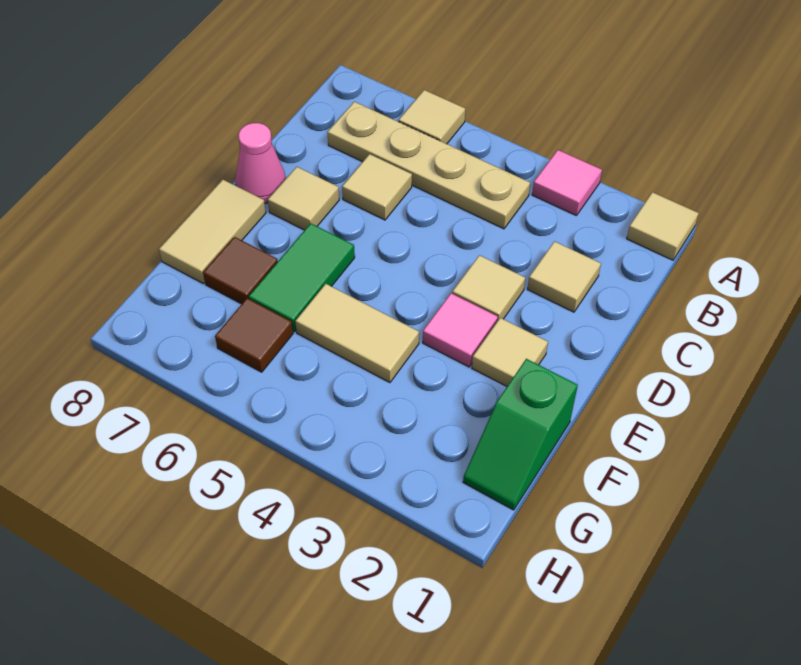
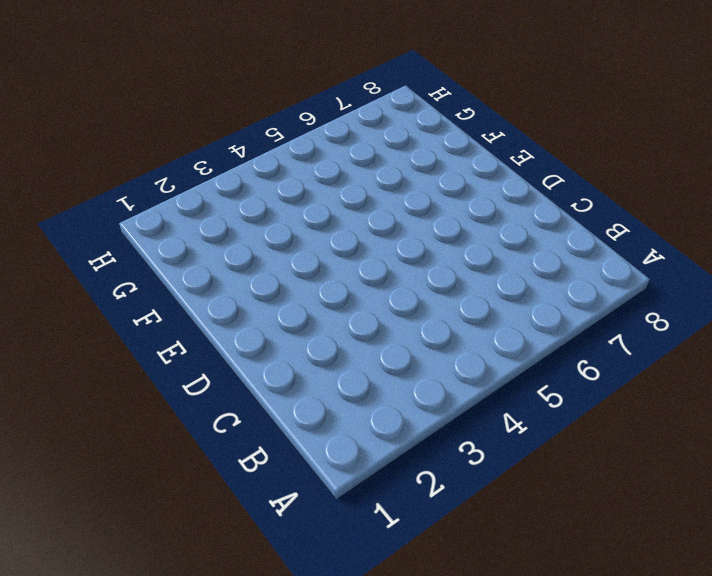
none -> tan 1x1 tile [627,192,699,260]
none -> pink 1x1 tile [532,150,602,216]
none -> tan 1x1 tile [399,90,465,144]

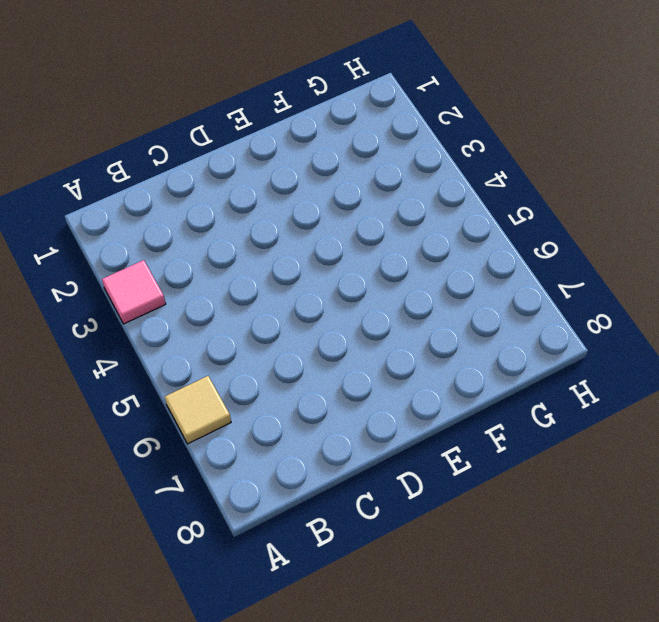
none -> tan 1x1 tile [627,192,699,260]
none -> tan 1x4 plate [327,102,530,229]
none -> tan 1x1 tile [527,241,601,312]

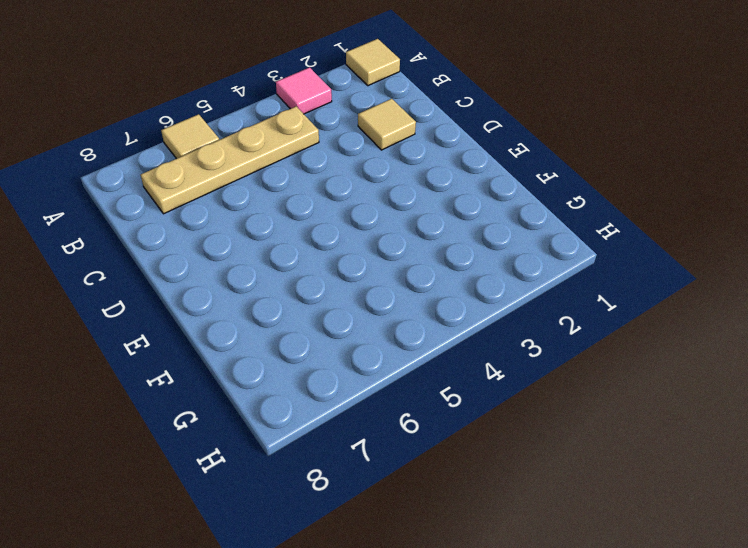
none -> tan 1x1 tile [342,154,412,220]
none -> tan 1x1 tile [452,255,525,321]
none -> tan 1x1 tile [268,167,339,230]

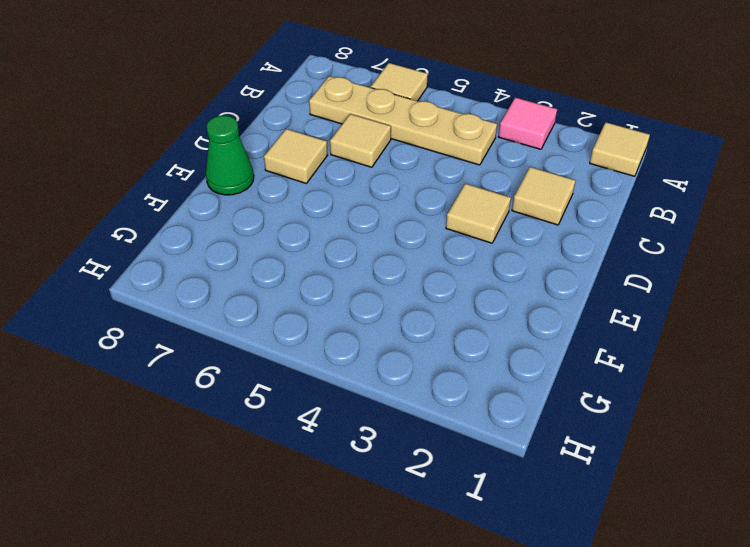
green 1x1 cone [206,115,254,195] -> tan 1x2 tile [159,180,266,284]
none -> pink 1x1 cone [235,123,286,203]
none -> tan 1x1 tile [472,318,548,386]
none -> pink 1x1 tile [423,293,498,367]

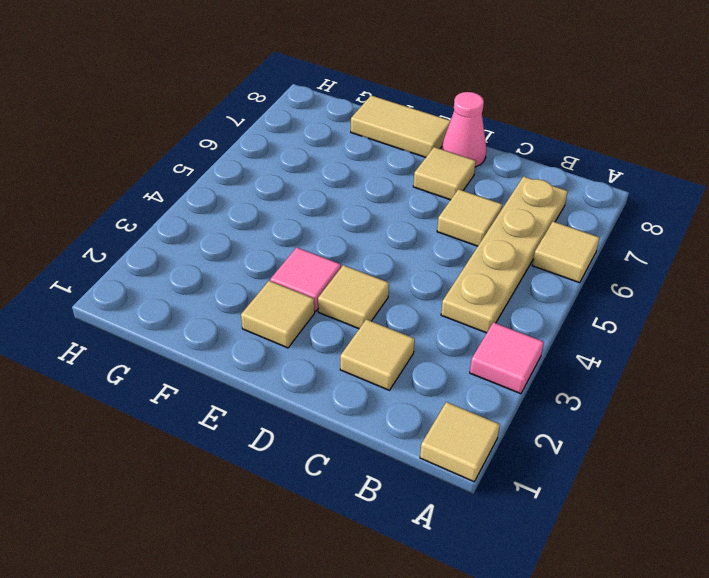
none -> green 1x2 tile [249,223,355,332]
none -> green 1x2 slope [463,359,578,510]
none -> tan 1x2 tile [295,284,419,383]

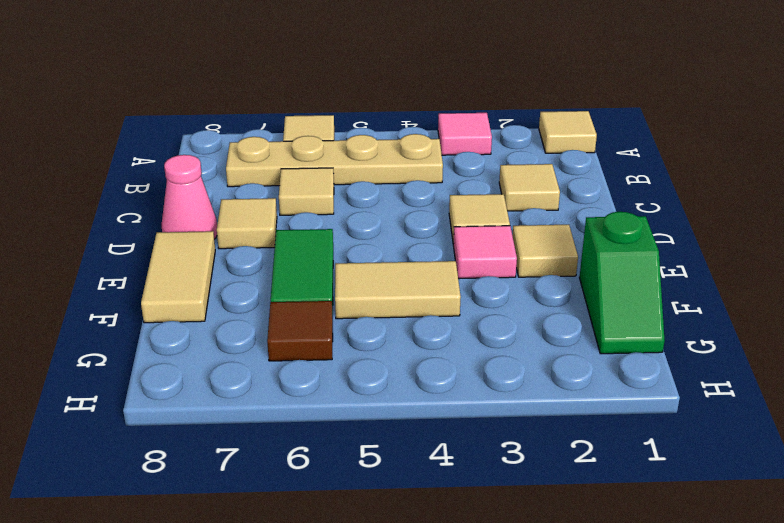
none -> brown 1x1 tile [203,237,278,304]

